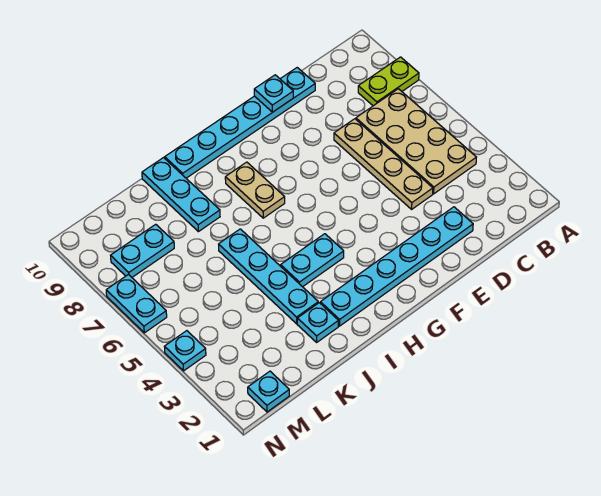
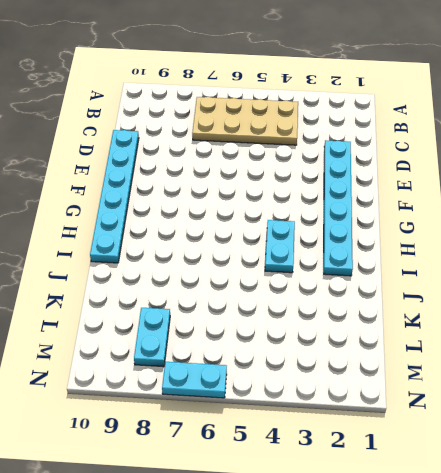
none -> lime 1x2 plate [358,57,419,106]
none -> tan 1x4 plate [334,119,433,209]
none -> tan 1x2 plate [225,162,285,218]

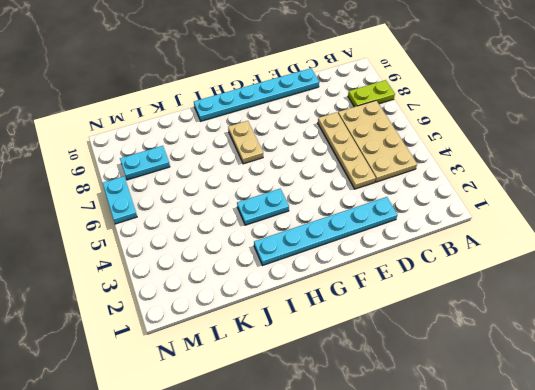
none -> cyan 1x1 plate [297,303,339,342]
none -> cyan 1x4 plate [219,229,318,324]
none -> cyan 1x3 plate [142,158,220,232]

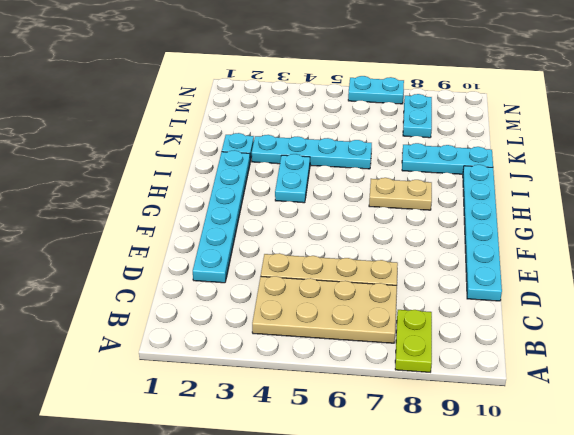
none -> cyan 1x1 plate [248,371,289,412]
none -> cyan 1x1 plate [164,331,206,371]
none -> cyan 1x1 plate [254,75,293,112]

